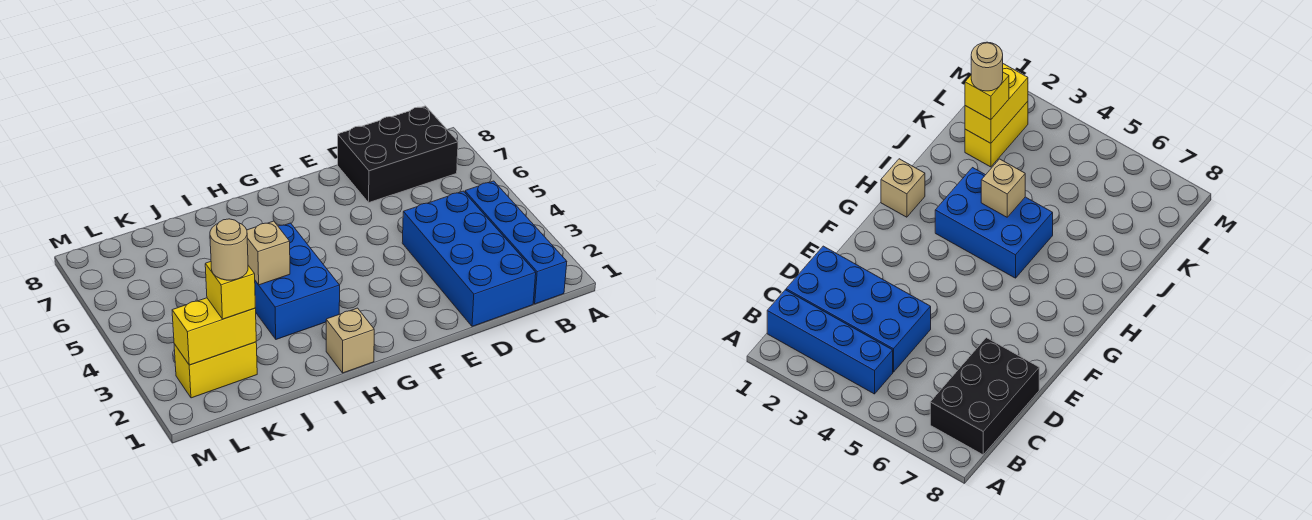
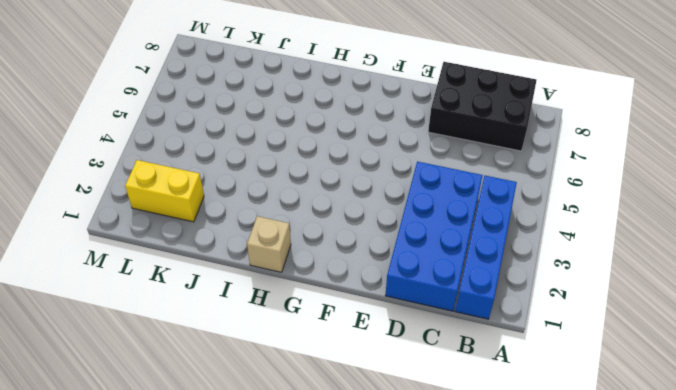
none -> blue 2x3 brick [255,223,340,339]
none -> tan 1x1 brick [247,221,290,285]

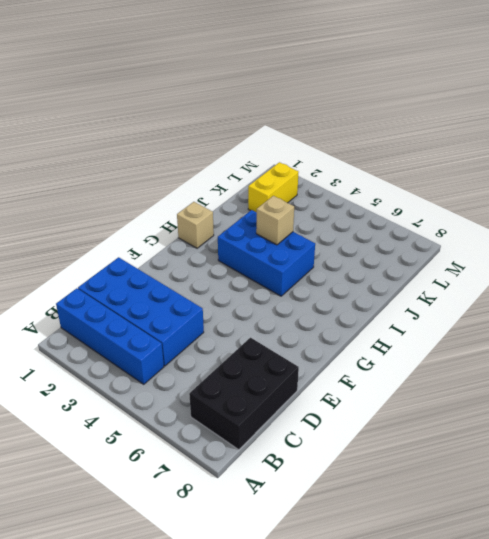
none -> yellow 1x2 brick [172,298,256,365]
none -> yellow 1x1 brick [205,262,255,319]

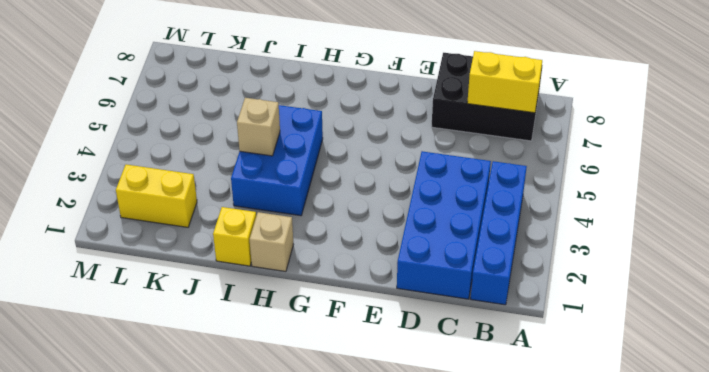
yellow 1x2 brick [467,51,542,113] -> yellow 1x2 brick moved to [172,298,256,365]
yellow 1x1 brick [213,207,256,266] -> yellow 1x1 brick moved to [205,262,255,319]
none -> tan 1x1 round brick [210,219,248,280]

